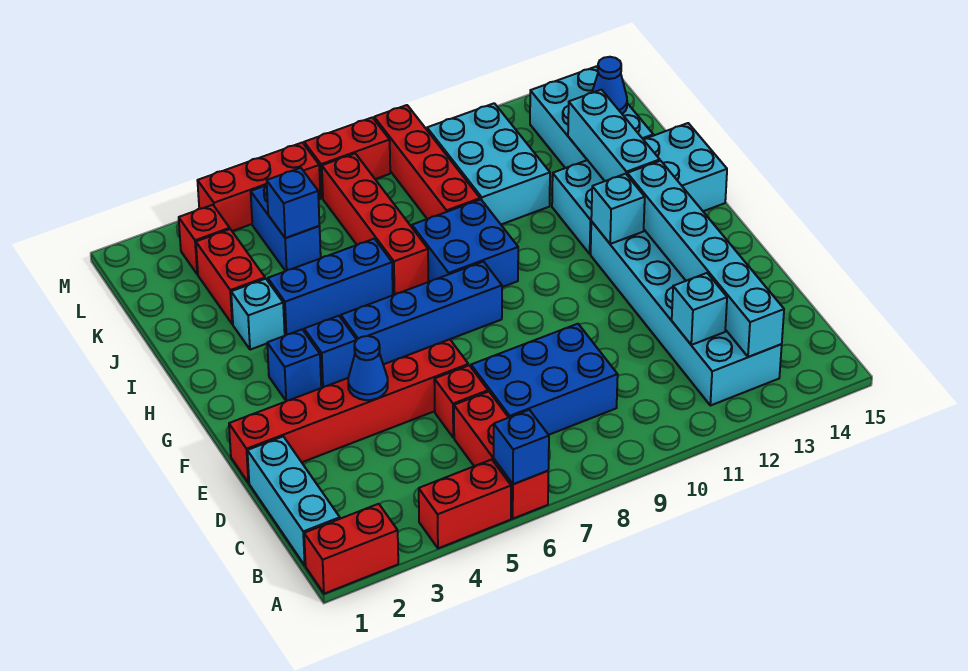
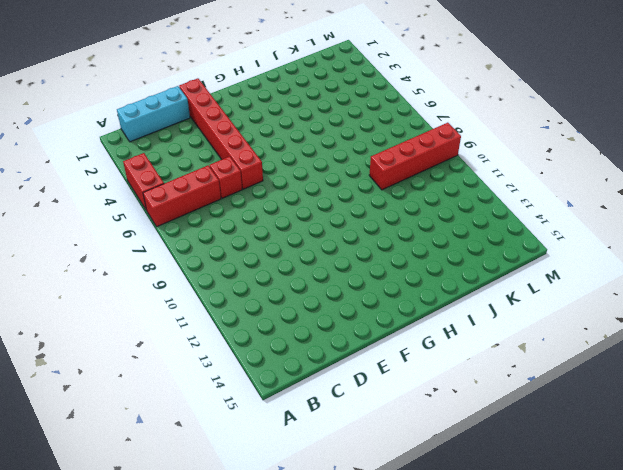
none -> red 1x2 brick [304,504,398,594]
none -> cyan 2x6 brick [591,221,782,406]
none -> blue 2x3 brick [471,324,618,435]
none -> blue 1x1 brick [267,330,321,401]

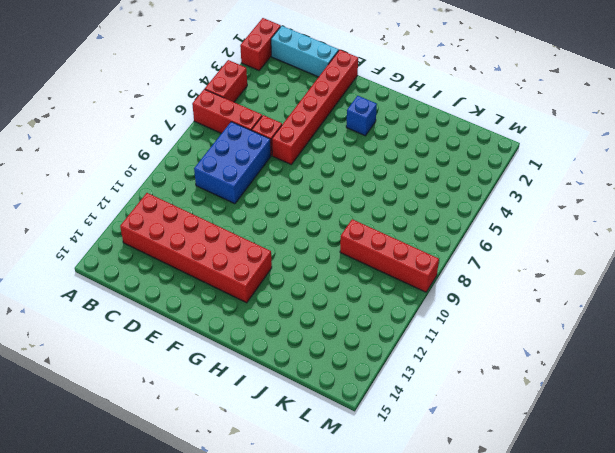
red 2x6 brick [120,193,272,303] -> cyan 2x6 brick [591,221,782,406]
none -> blue 1x1 brick [304,316,357,387]
none -> blue 1x4 brick [341,262,502,364]
none -> blue 2x2 brick [412,199,518,287]
none -> cyan 2x4 brick [552,123,727,254]

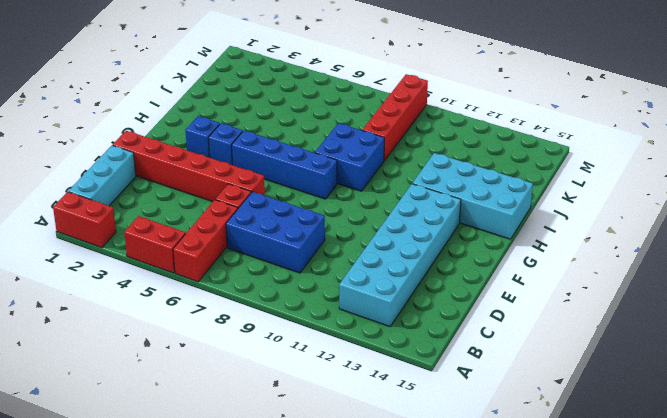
none -> cyan 1x1 brick [231,279,285,350]
none -> blue 1x3 brick [268,239,393,335]
none -> red 1x4 brick [322,153,428,295]
none -> red 1x2 brick [196,229,265,324]

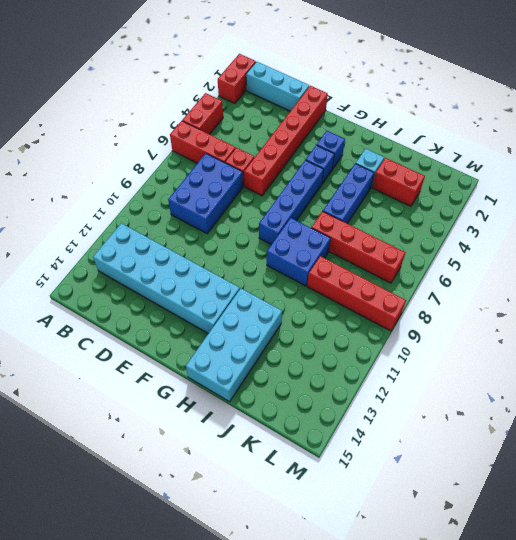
none -> cyan 2x3 brick [427,103,550,224]
none -> cyan 2x3 brick [530,66,653,168]
none -> blue 1x2 brick [251,185,321,271]
none -> red 1x1 brick [179,205,230,274]

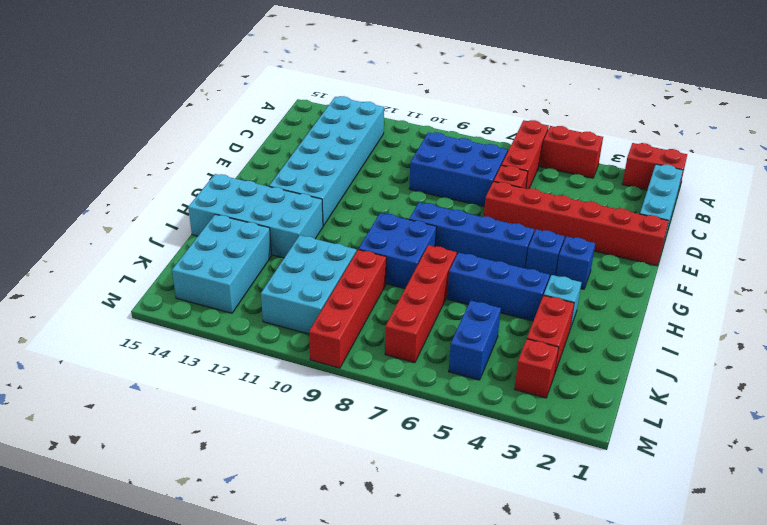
none -> red 1x3 brick [197,143,321,231]
none -> red 1x2 brick [304,117,390,198]
none -> blue 1x1 brick [494,410,549,484]
none -> cyan 1x6 brick [627,161,784,357]

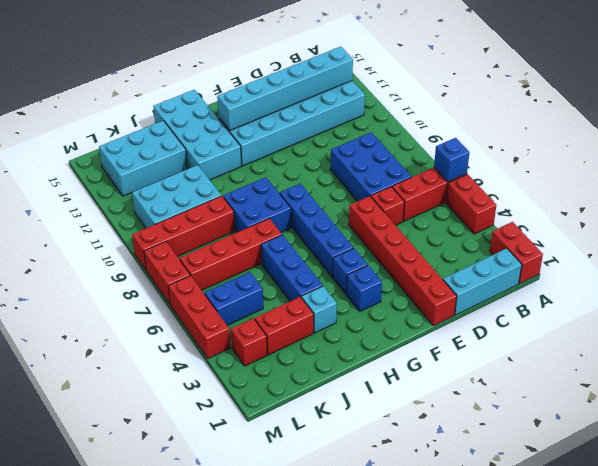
none -> cyan 1x1 brick [672,273,727,345]
none -> blue 1x1 cone [348,336,388,400]
none -> cyan 1x1 brick [591,174,645,244]
none -> cyan 1x3 brick [568,90,660,181]

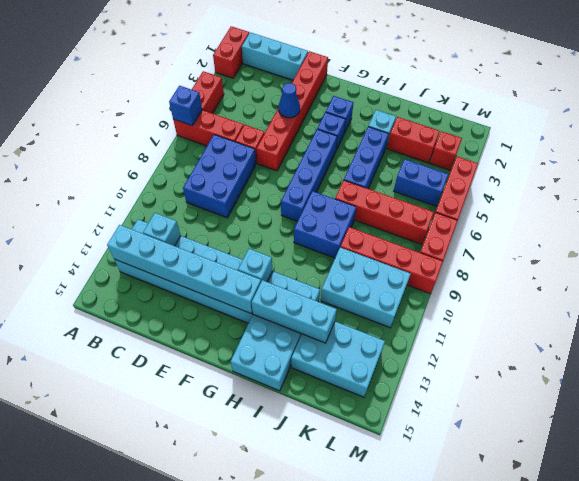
none -> blue 1x1 brick [267,168,319,238]
none -> blue 1x1 cone [592,57,627,114]

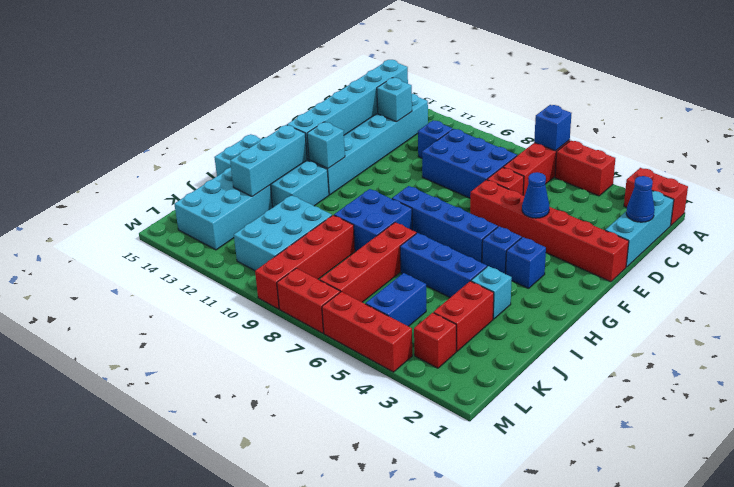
blue 1x1 cone [626,176,655,222] -> blue 1x1 cone moved to [592,57,627,114]
blue 1x1 brick [418,120,453,158] -> blue 1x1 brick moved to [267,168,319,238]

